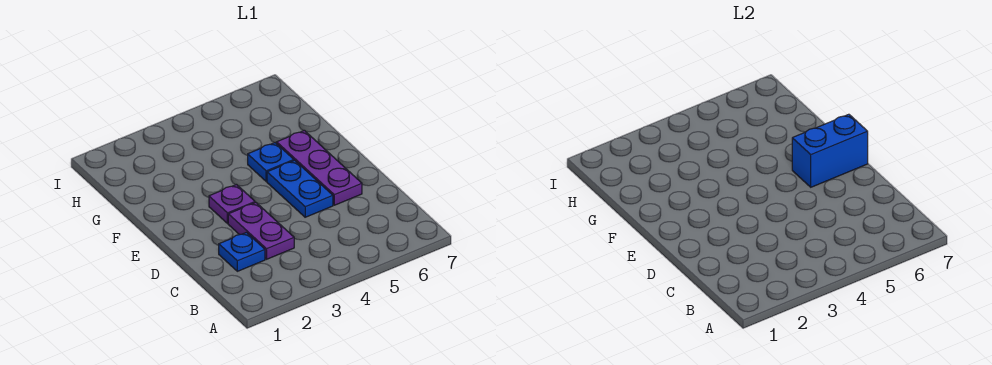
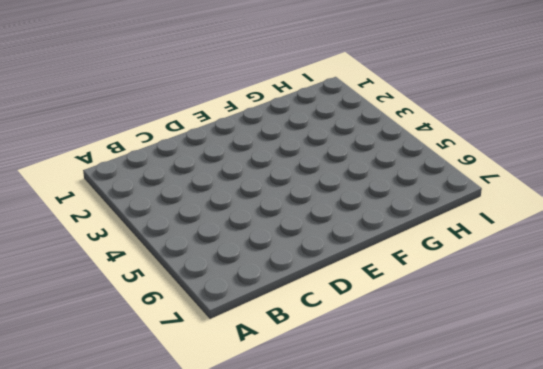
none -> blue 1x1 plate [219,232,265,271]
none -> purple 1x2 plate [228,203,294,259]

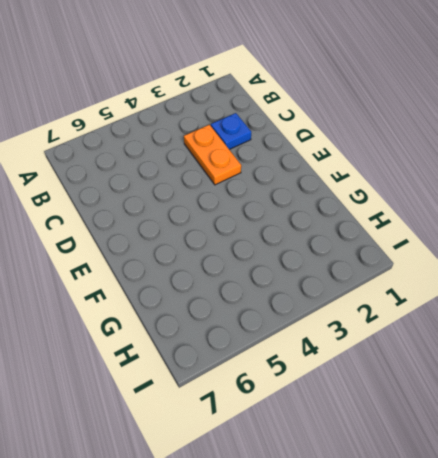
orange 1x2 plate [184,125,241,185] -> purple 1x2 plate [228,203,294,259]
none -> blue 1x2 plate [267,160,333,217]
none -> purple 1x3 plate [276,130,362,205]

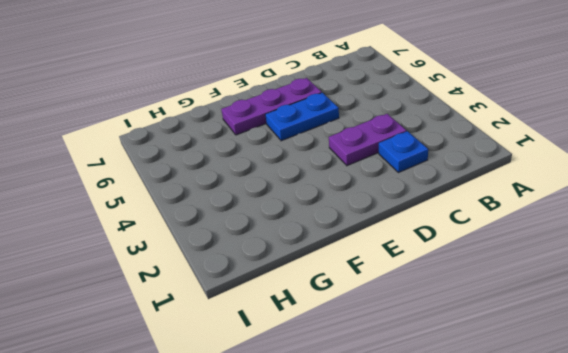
none -> purple 1x1 plate [209,185,255,224]
none -> blue 1x1 plate [248,143,294,182]

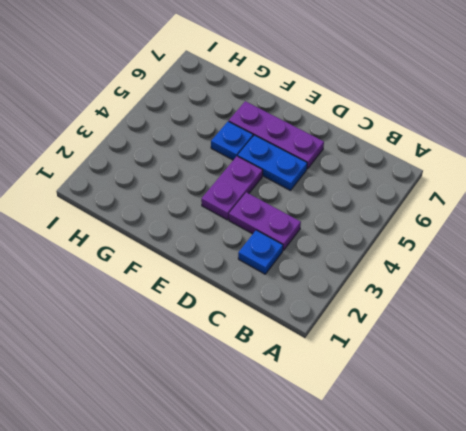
purple 1x2 plate [201,156,263,220] -> purple 1x1 plate [209,185,255,224]
none -> blue 1x2 brick [792,114,868,187]

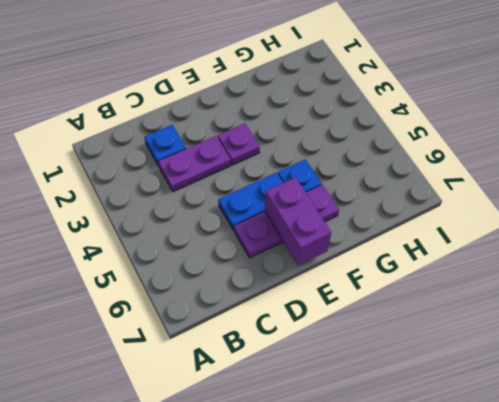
purple 1x2 brick [265,177,331,265] -> blue 1x2 brick [792,114,868,187]

